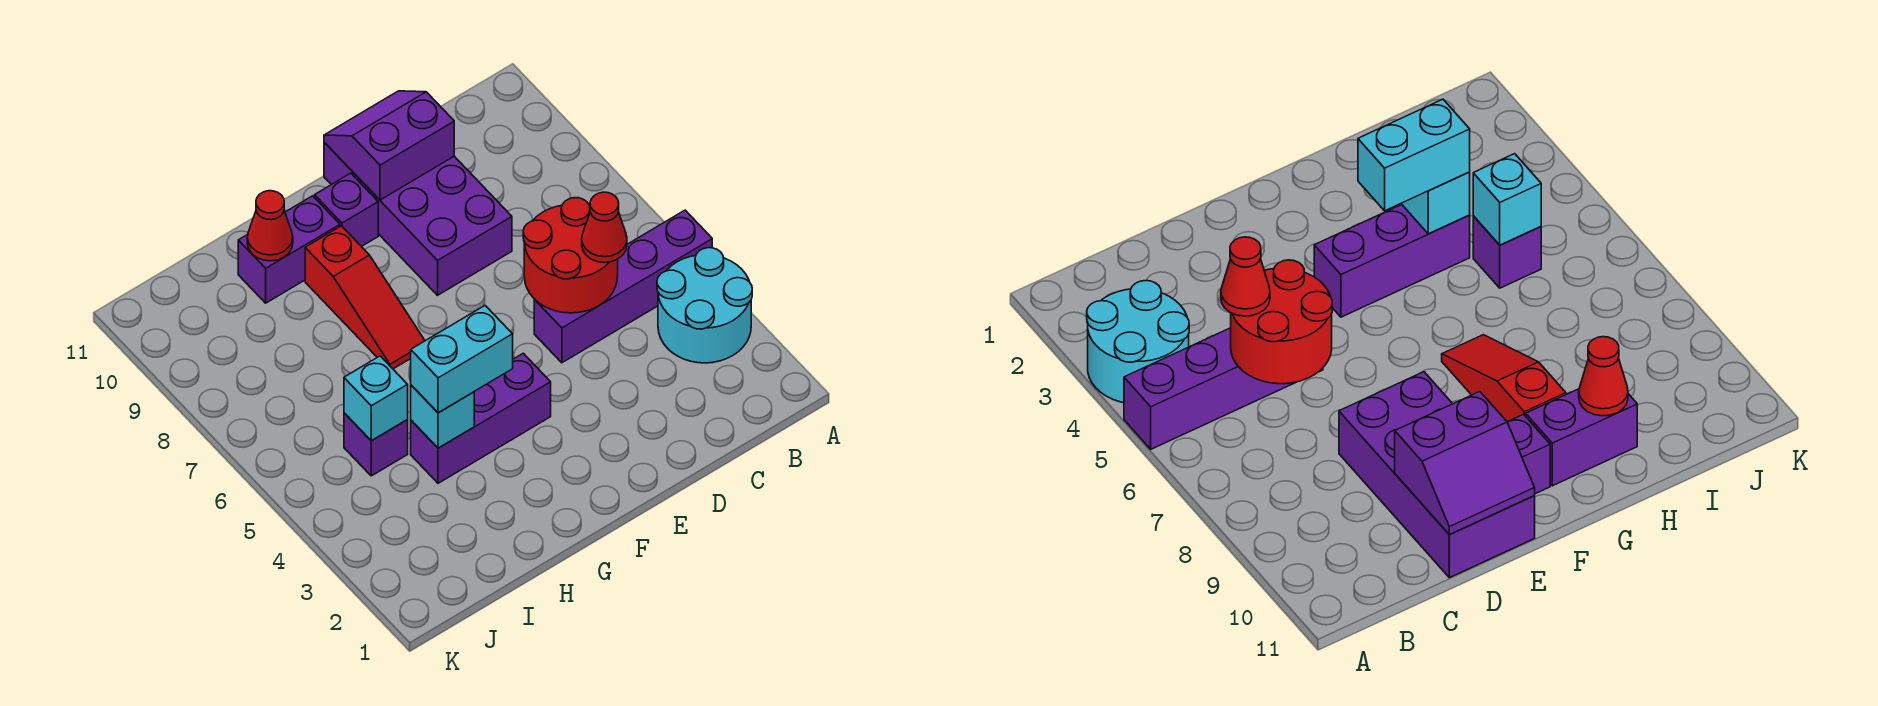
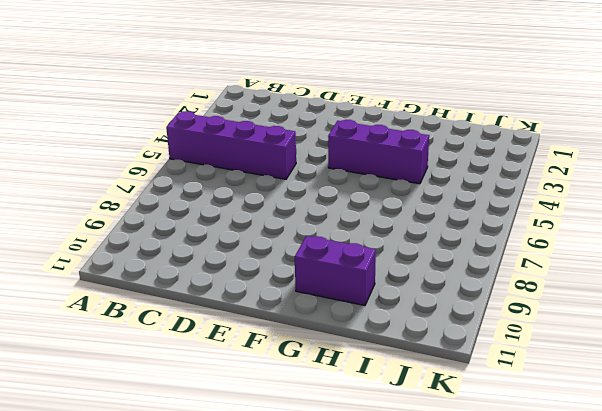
none -> cyan 2x2 round brick [657,248,752,363]
none -> purple 2x4 brick [324,142,512,295]
none -> purple 1x1 brick [315,173,378,247]

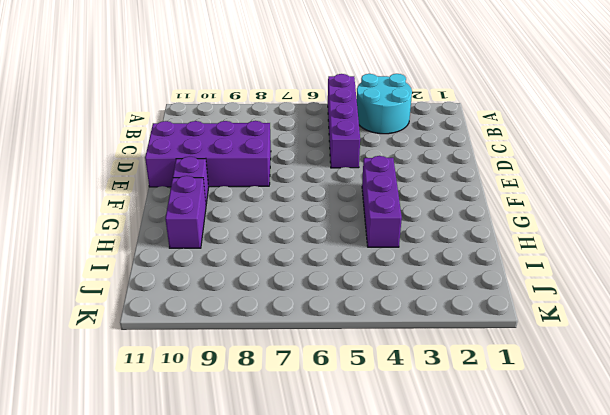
none -> red 1x3 slope [305,226,425,369]
none -> purple 1x1 brick [344,413,408,476]
none -> red 2x2 round brick [523,198,618,313]

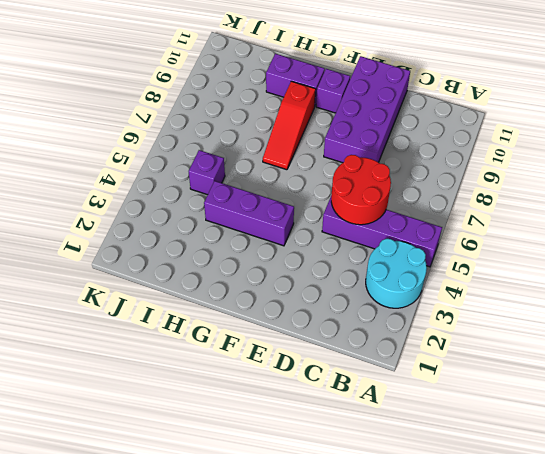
none -> purple 2x2 slope [324,91,454,200]
none -> cyan 1x1 brick [411,385,474,448]
none -> red 1x1 cone [247,191,293,261]

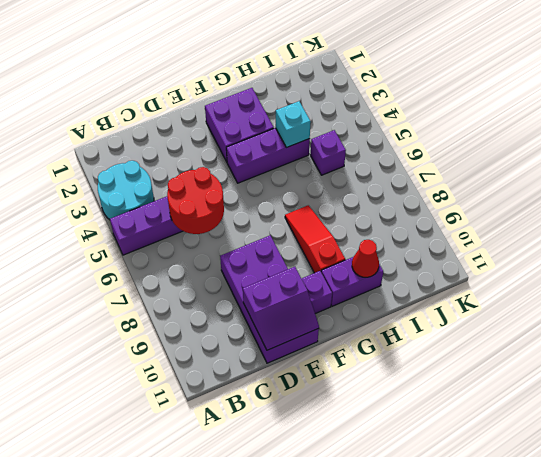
purple 2x2 brick [205,88,274,162] -> none
none -> cyan 1x1 brick [344,356,408,441]
none -> red 1x1 cone [582,192,627,263]
none -> cyan 1x2 brick [411,306,513,413]

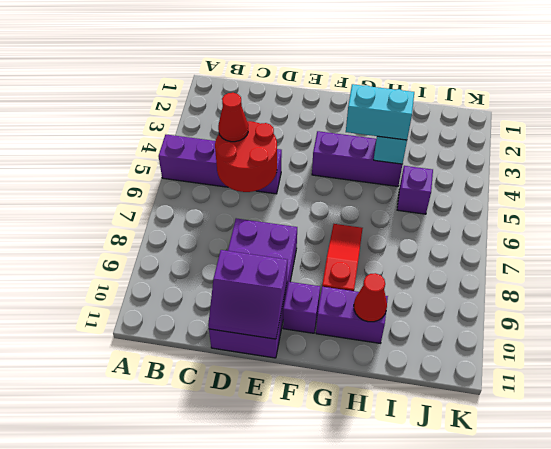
none -> cyan 2x2 round brick [657,248,752,363]
none -> cyan 1x1 brick [344,356,408,441]

